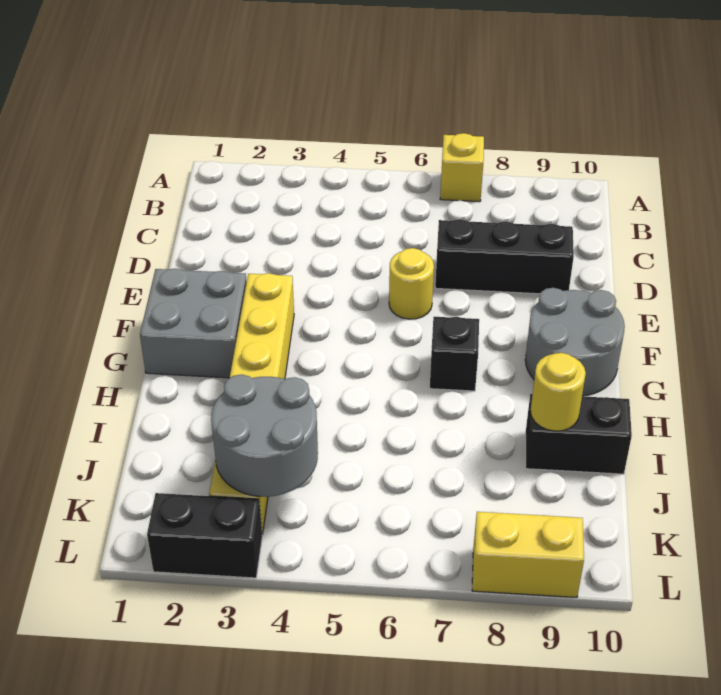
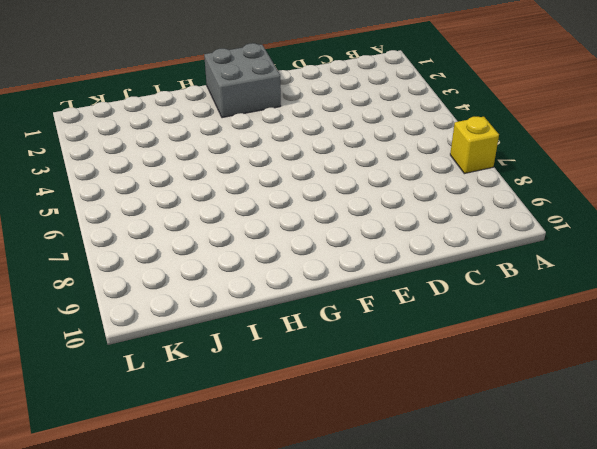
none -> black 1x3 brick [435,219,574,294]
none -> yellow 1x1 round brick [389,248,434,319]
none -> yellow 1x6 brick [209,273,294,535]

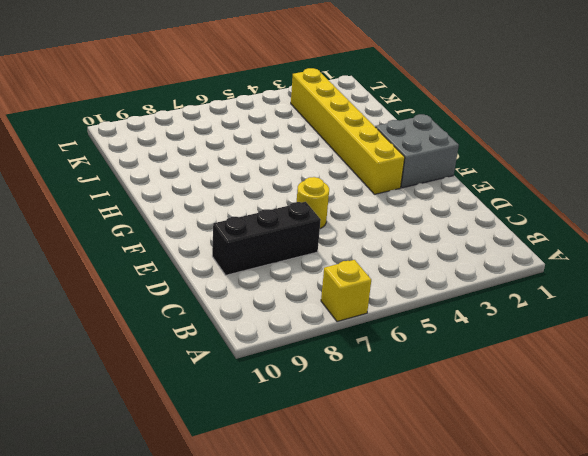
none -> grey 2x2 round brick [525,288,625,396]
none -> black 1x1 brick [430,317,479,391]
none -> black 1x2 brick [526,394,632,474]

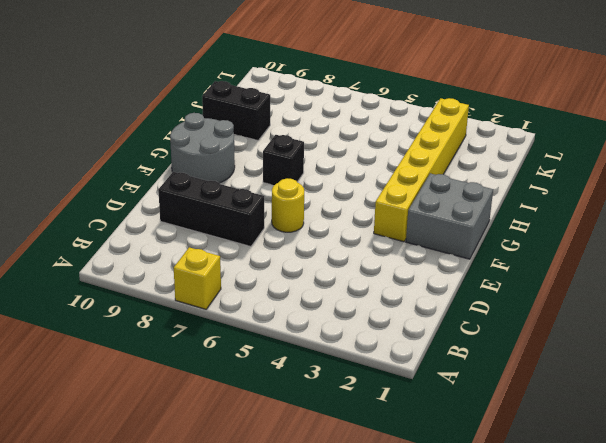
none -> black 1x2 brick [147,493,262,578]
none -> yellow 1x2 brick [472,512,584,597]
none -> yellow 1x1 round brick [530,353,586,431]

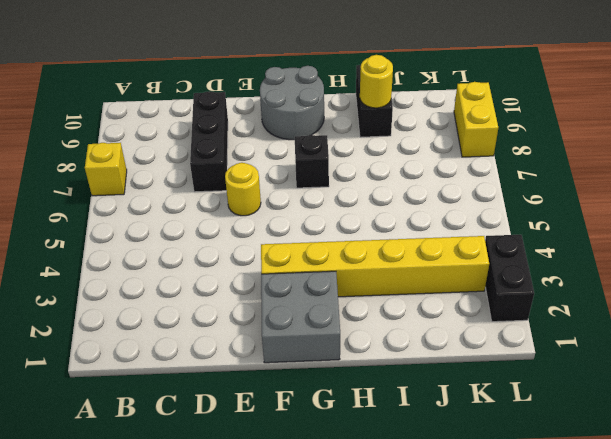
none -> grey 2x2 round brick [211,375,318,497]

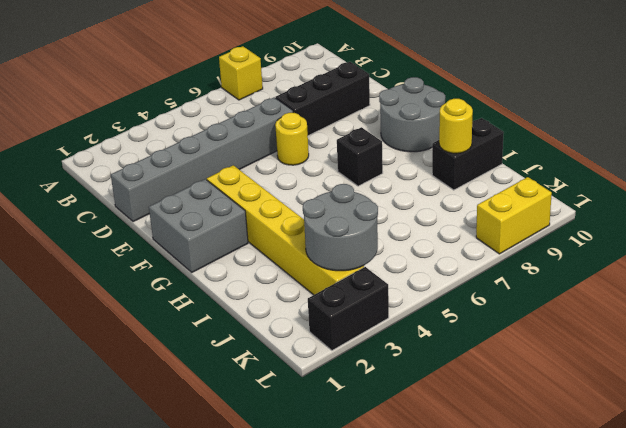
grey 1x6 brick [111,97,293,222] -> none

